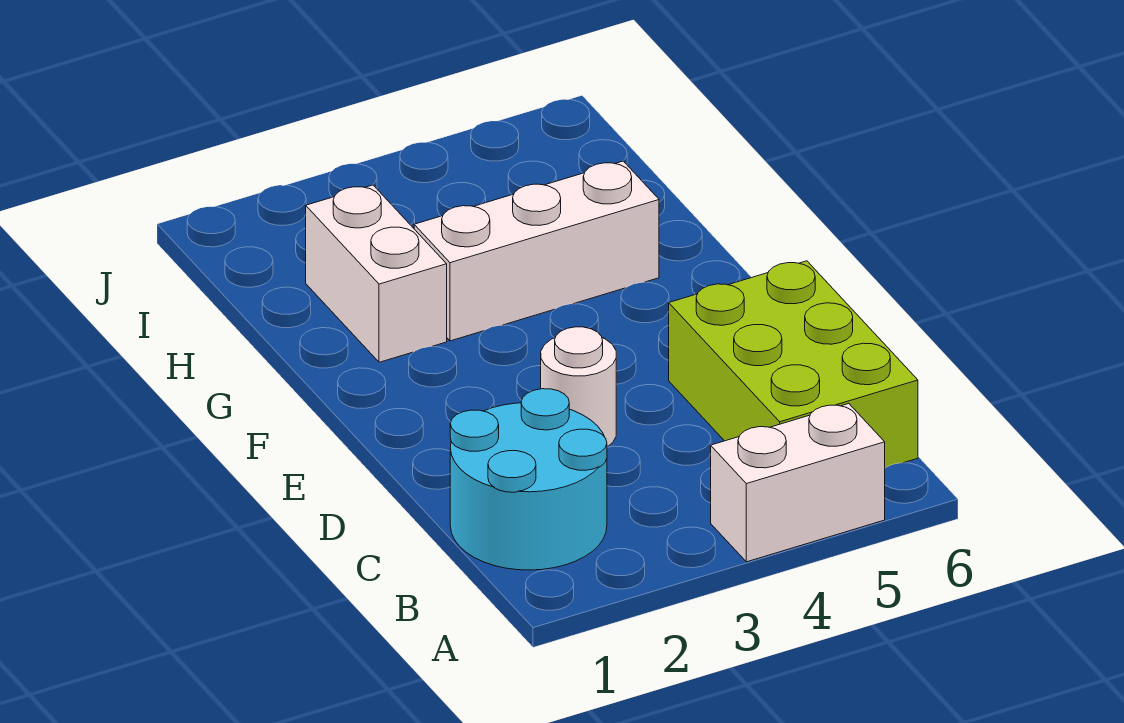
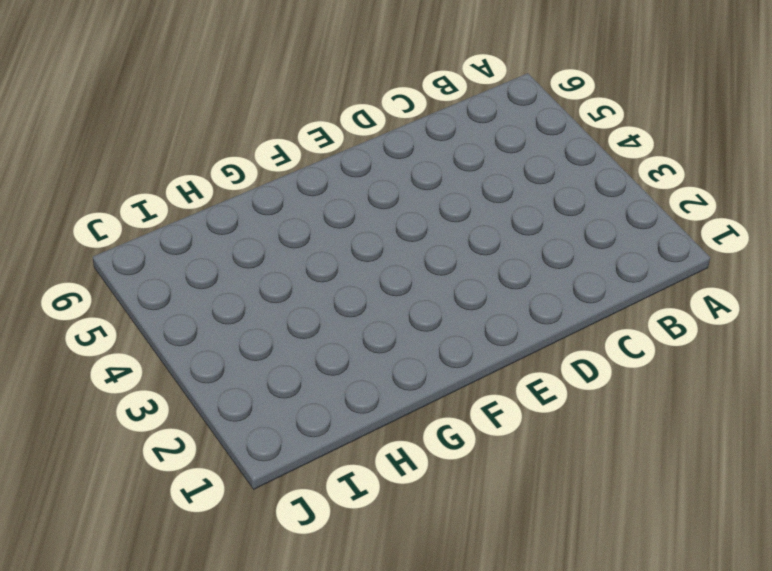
none -> white 1x2 brick [711,404,885,562]
none -> cyan 2x2 round brick [450,389,607,570]

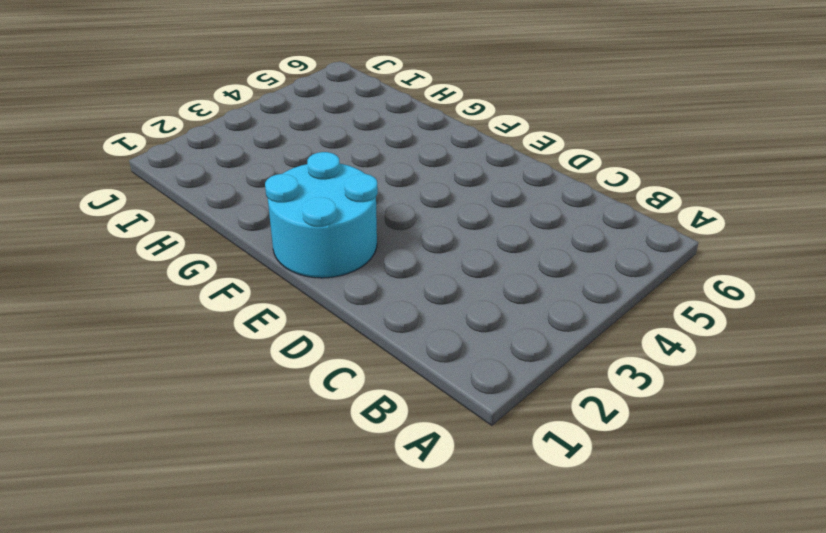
cyan 2x2 round brick [265,152,378,278] -> cyan 2x2 round brick moved to [450,389,607,570]
none -> white 1x2 brick [711,404,885,562]
none -> lime 2x3 brick [669,261,918,468]

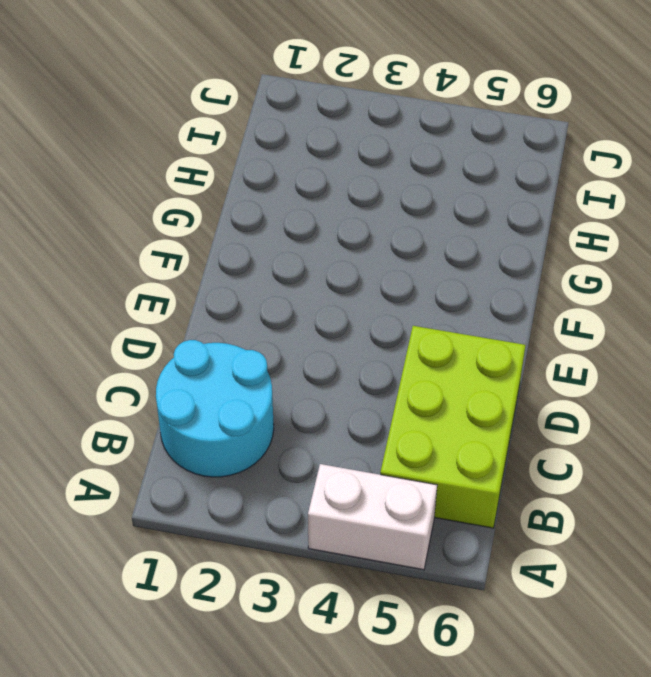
none -> white 1x1 round brick [541,327,616,447]
none -> white 1x2 brick [306,185,447,362]

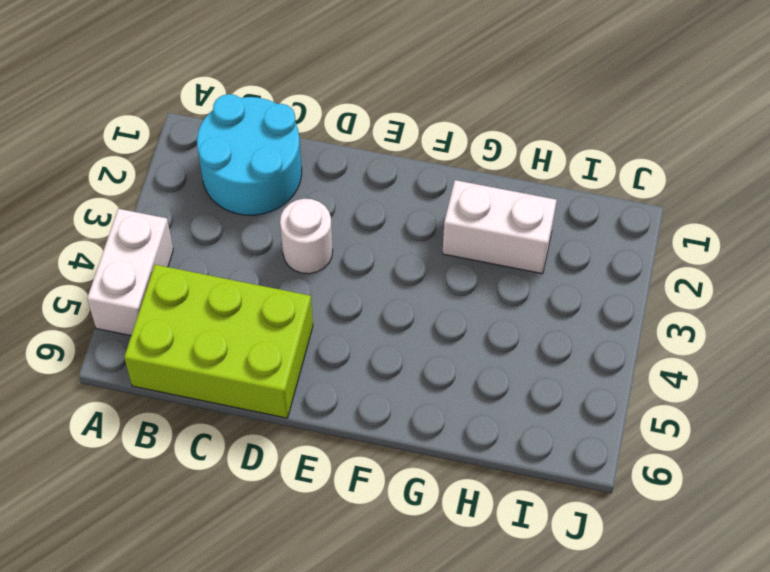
none -> white 1x3 brick [414,161,659,341]

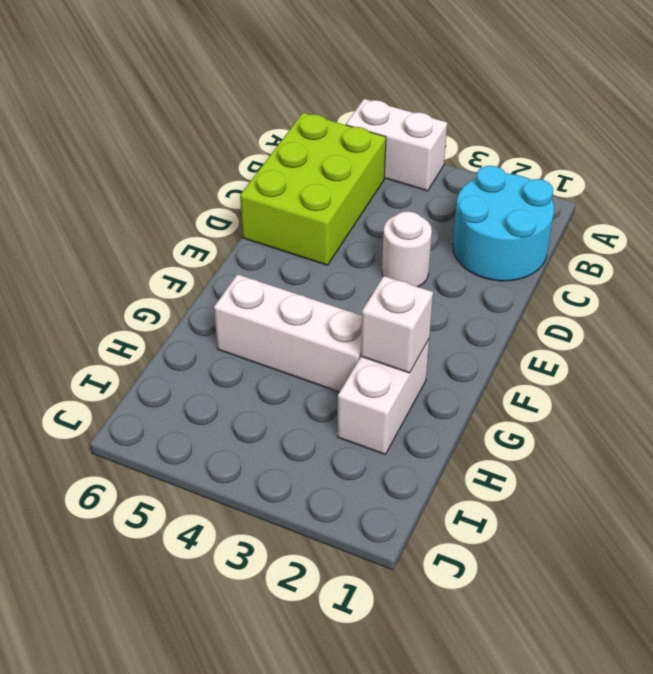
white 1x1 brick [361,276,433,373] -> none

